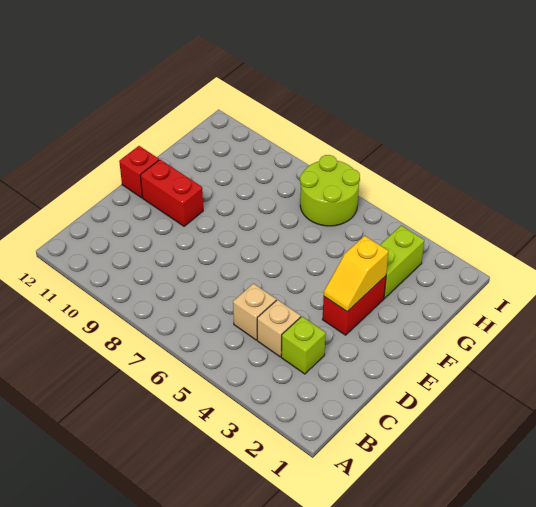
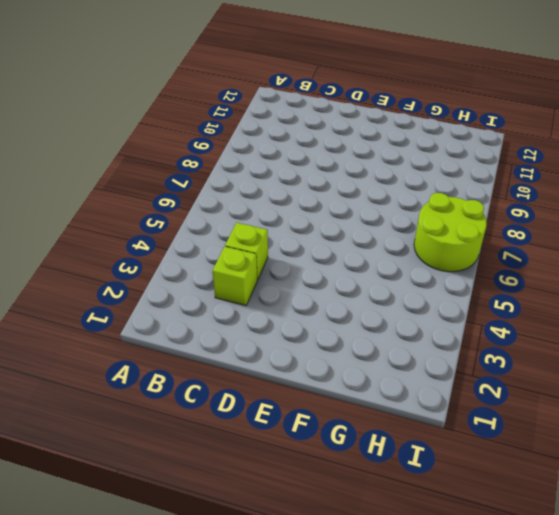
lime 1x1 brick [225,223,268,280] -> tan 1x1 brick [257,300,301,357]
none -> tan 1x1 brick [233,284,276,340]
none -> red 1x2 brick [322,276,386,335]

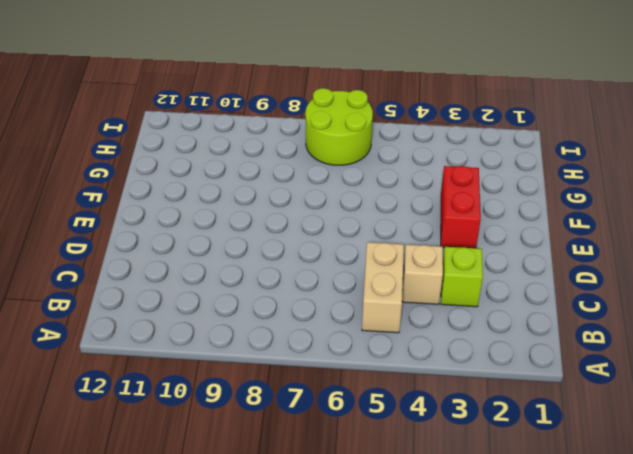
tan 1x2 brick [362,242,404,333] -> tan 1x1 brick [233,284,276,340]
none -> red 1x2 brick [140,160,203,226]
none -> red 1x1 brick [119,146,159,198]

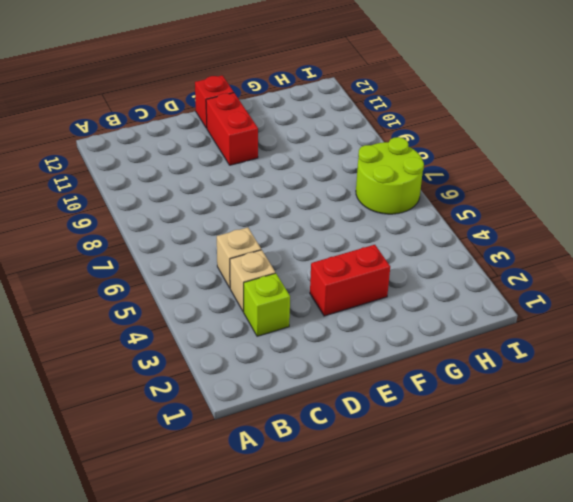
none -> lime 1x2 brick [380,226,424,298]
none -> yellow 1x2 slope [324,236,389,312]

